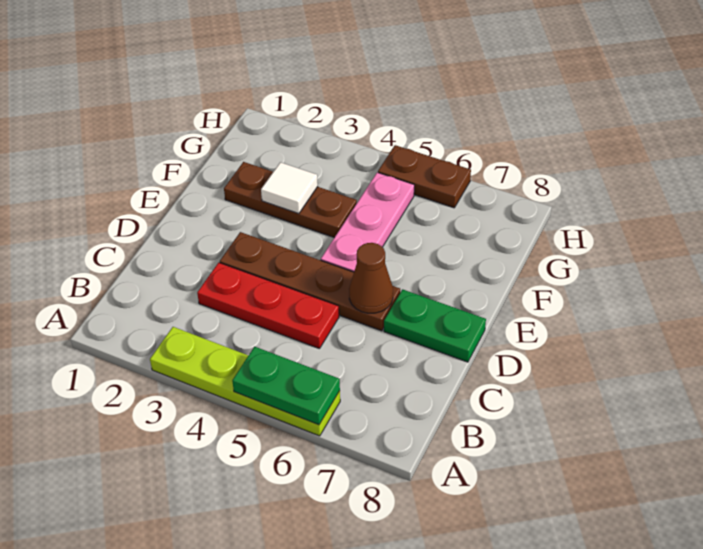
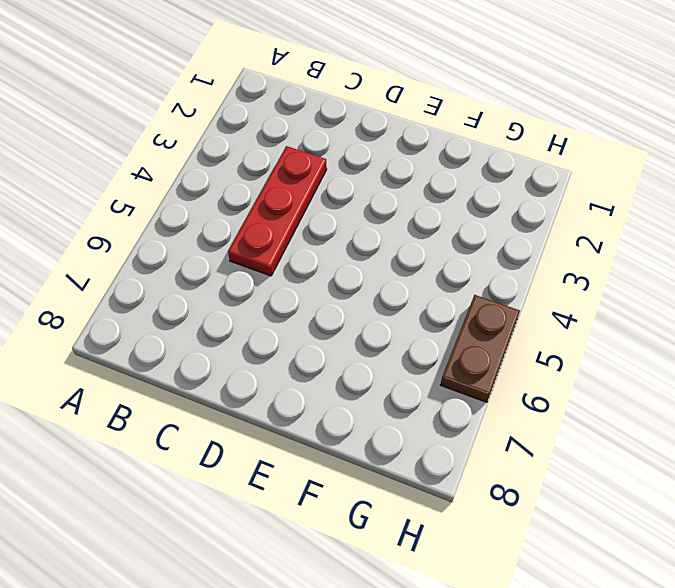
none -> lime 1x4 plate [150,327,340,436]
none -> brown 1x4 plate [220,232,400,331]

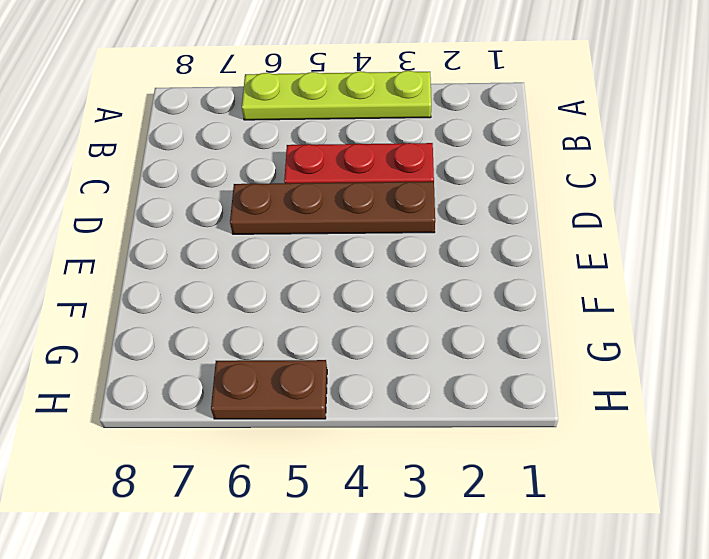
none -> green 1x2 plate [384,289,486,362]
none -> pink 1x3 plate [321,172,414,272]

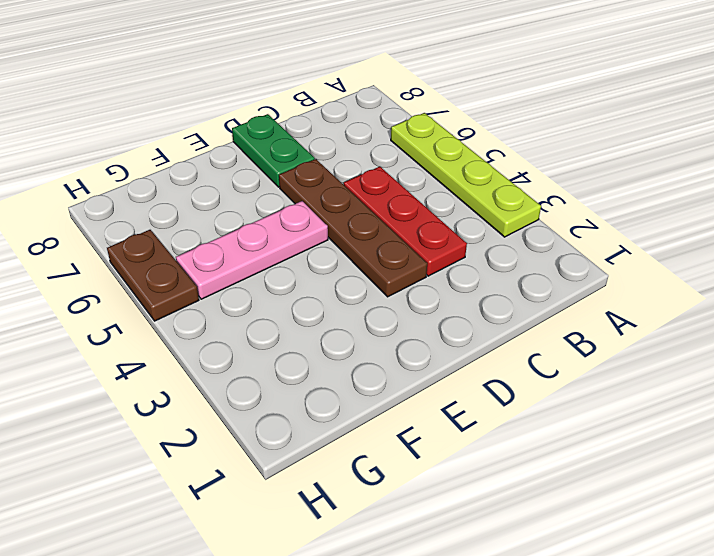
none -> brown 1x3 plate [224,162,357,238]
none -> green 1x2 plate [232,347,340,425]

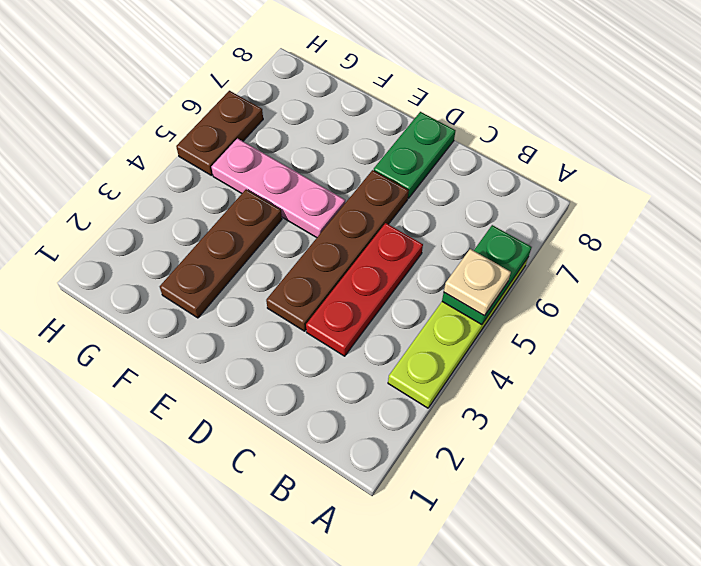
tan 1x1 plate [444,249,511,316] -> none
none -> brown 1x1 cone [349,243,393,313]
none -> white 1x1 tile [261,162,318,214]

